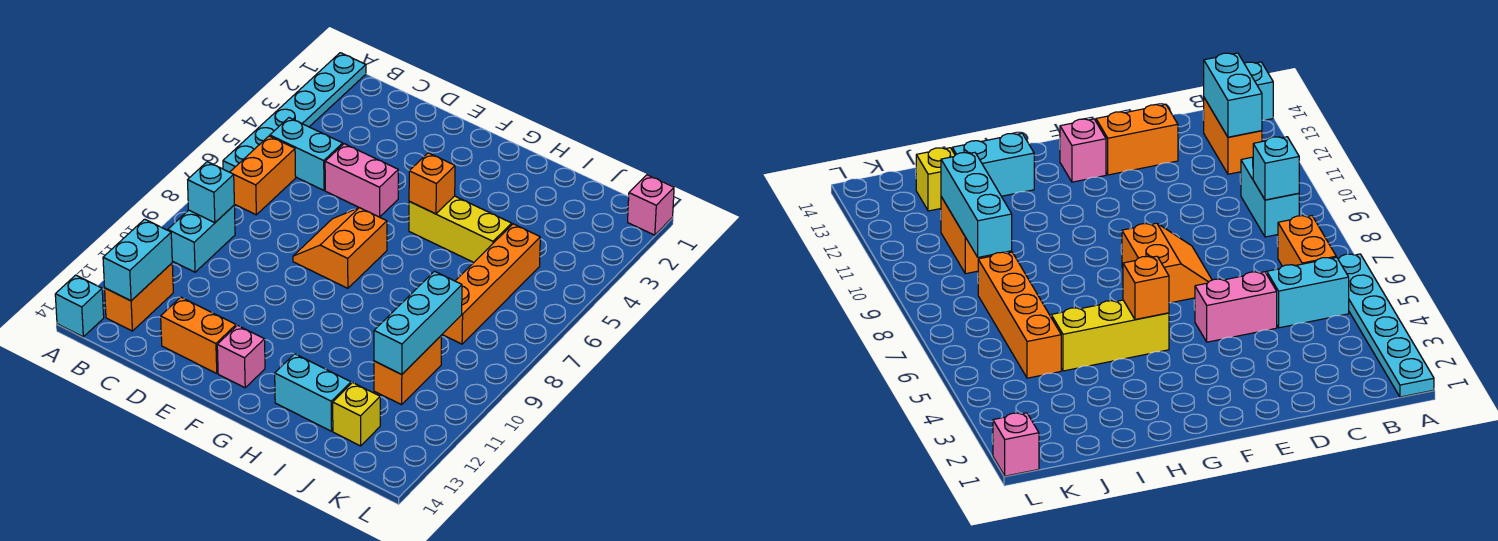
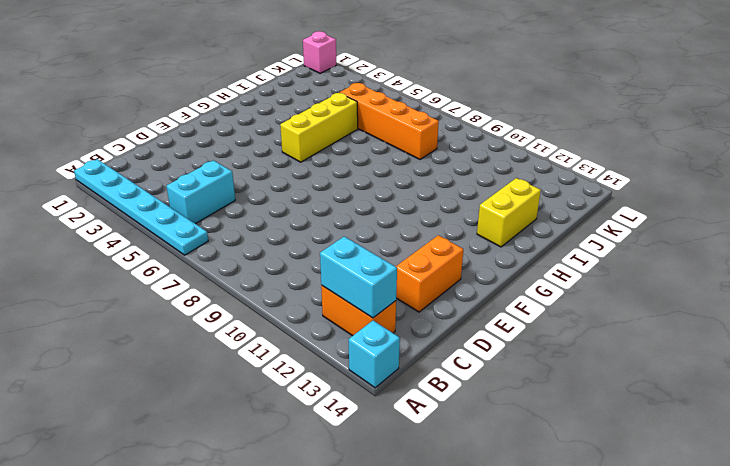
yellow 1x2 brick [477,178,541,247] -> cyan 1x2 brick [275,354,351,431]
none -> orange 1x2 brick [230,136,296,215]
none -> cyan 1x2 brick [168,206,235,272]
none -> pink 1x2 brick [325,144,398,217]

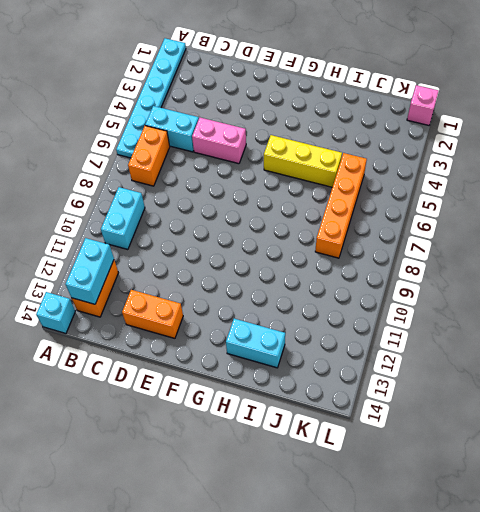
none -> orange 2x2 slope [293,208,387,288]
none -> pink 1x1 brick [217,325,265,388]
none -> orange 1x2 brick [374,336,442,405]

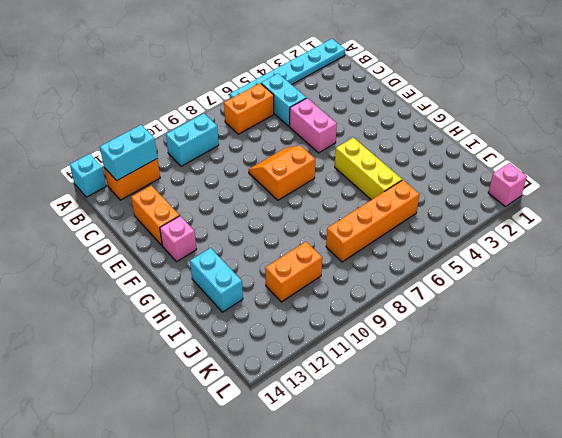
none -> yellow 1x1 brick [333,383,380,446]
none -> cyan 1x1 brick [188,162,234,223]
none -> orange 1x1 brick [409,153,455,214]

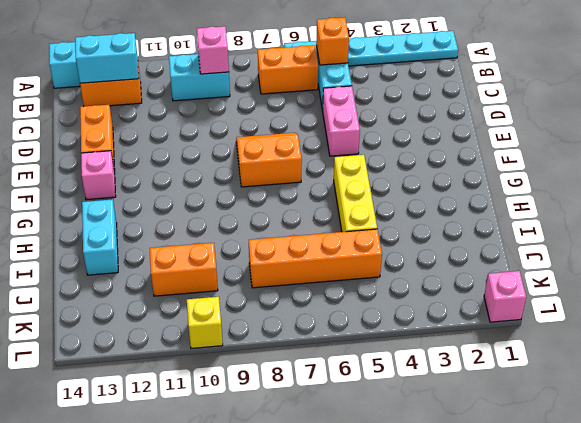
orange 1x1 brick [316,18,349,65] -> orange 1x1 brick moved to [409,153,455,214]
pink 1x1 brick [197,26,229,74] -> cyan 1x1 brick [188,162,234,223]
yellow 1x1 brick [187,297,223,348] -> yellow 1x1 brick moved to [333,383,380,446]
none -> cyan 1x3 brick [374,271,462,375]

